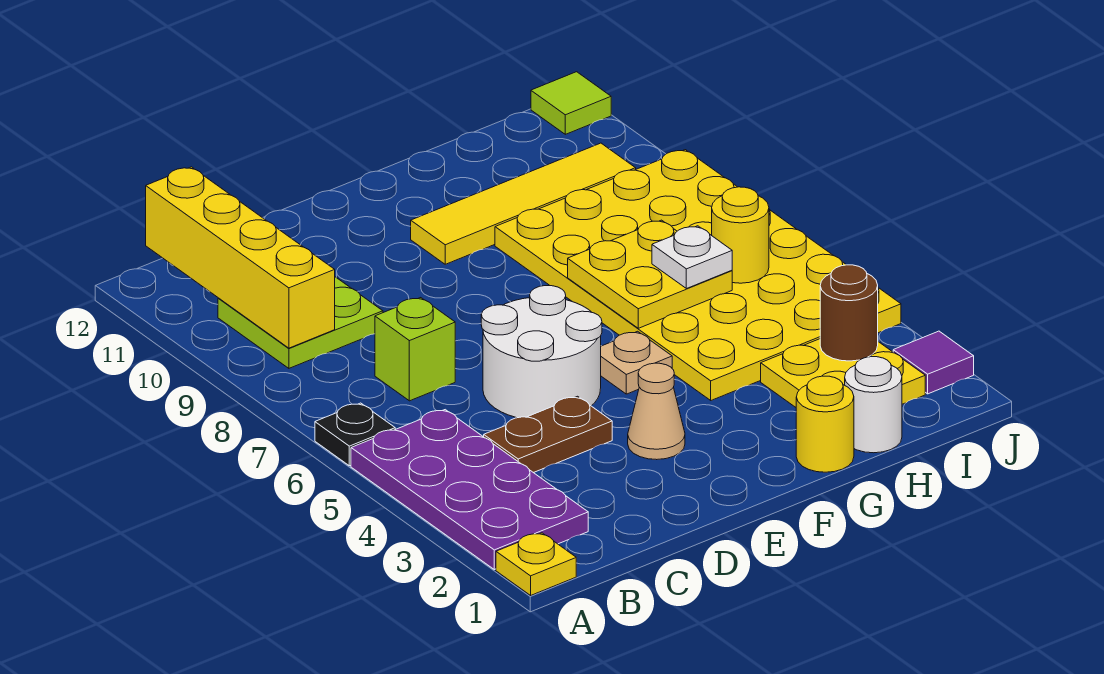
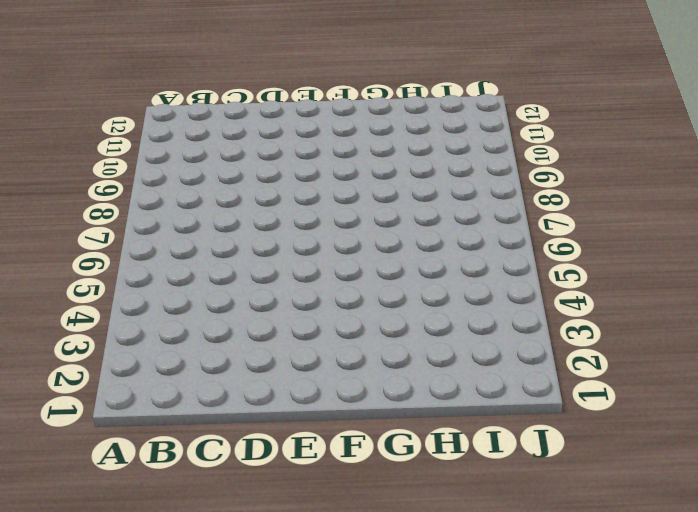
none -> yellow 1x1 plate [496,533,576,595]
none -> purple 2x4 plate [351,410,588,570]
none -> black 1x1 plate [315,403,395,466]

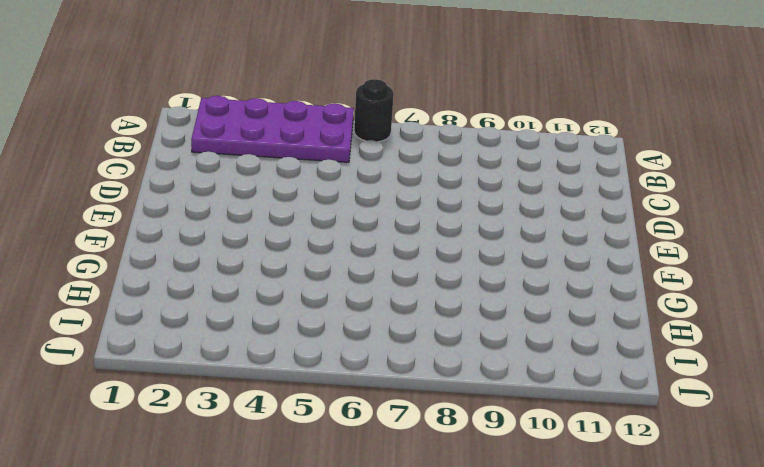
black 1x1 round brick [354,79,394,142] -> black 1x1 plate [315,403,395,466]
none -> yellow 1x1 plate [496,533,576,595]
none -> lime 2x2 plate [218,277,383,368]
none -> brown 1x2 plate [484,396,612,473]

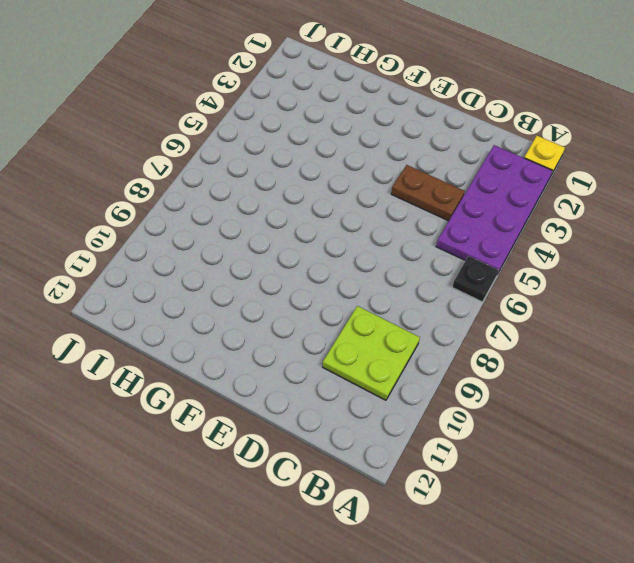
none -> lime 1x1 brick [375,298,455,401]
none -> white 2x2 round brick [481,286,602,418]
none -> tan 1x1 cone [628,363,685,460]

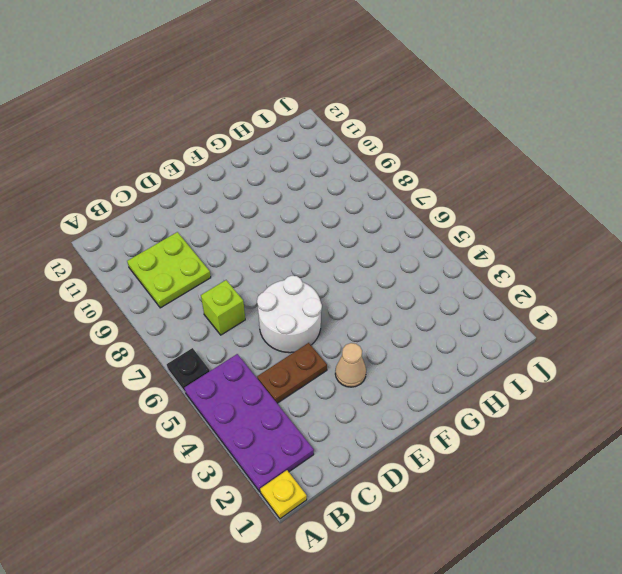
none -> tan 1x1 plate [601,331,672,394]
none -> yellow 1x4 tile [411,143,636,264]
none -> yellow 1x1 round brick [796,376,854,472]

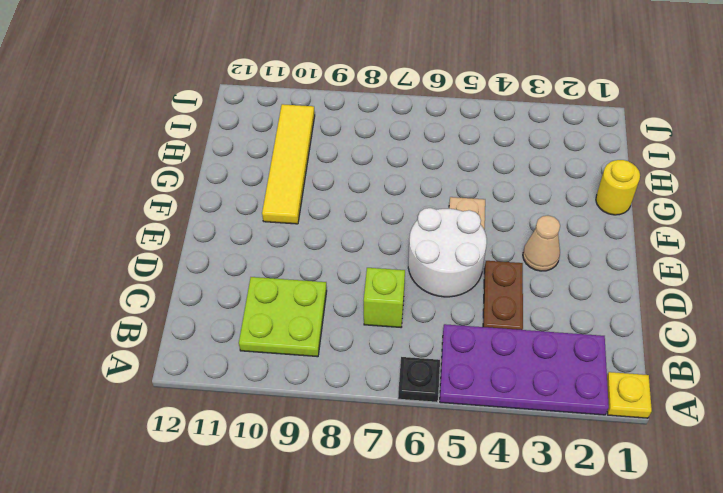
none -> yellow 4x6 plate [495,150,901,400]
none -> white 1x1 round brick [845,357,902,453]
none -> yellow 2x2 plate [761,339,925,407]

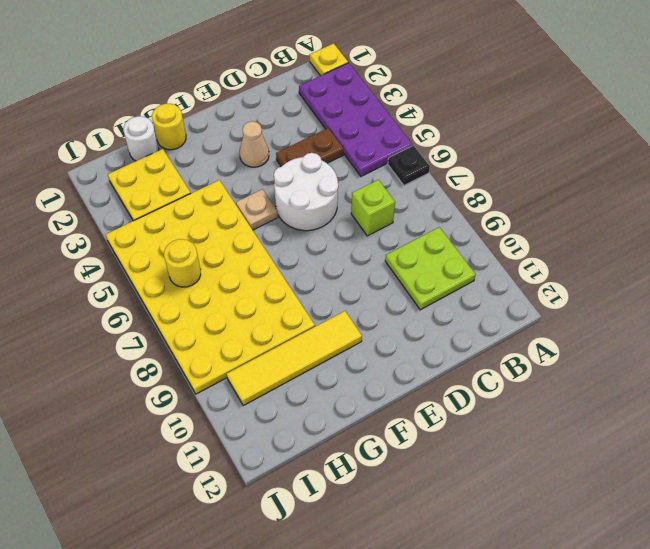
none -> purple 1x1 tile [893,331,974,394]
none -> lime 1x1 tile [531,72,611,134]
none -> yellow 1x4 brick [146,167,335,348]

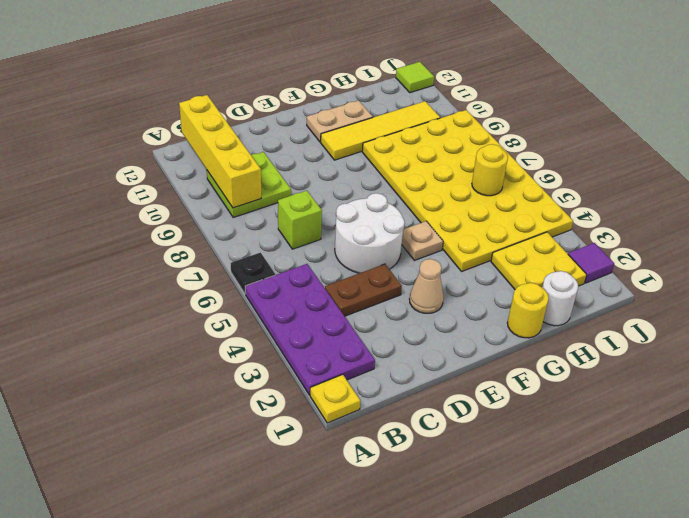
tan 1x2 plate [307,101,373,142] -> none
none -> yellow 2x2 plate [568,220,732,328]
none -> brown 1x1 round brick [820,265,878,361]
none -> white 1x1 plate [652,226,732,289]

